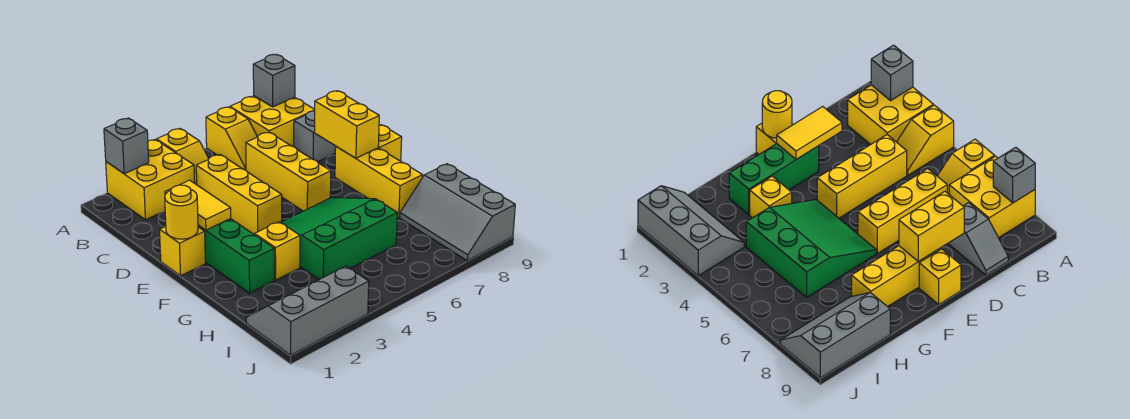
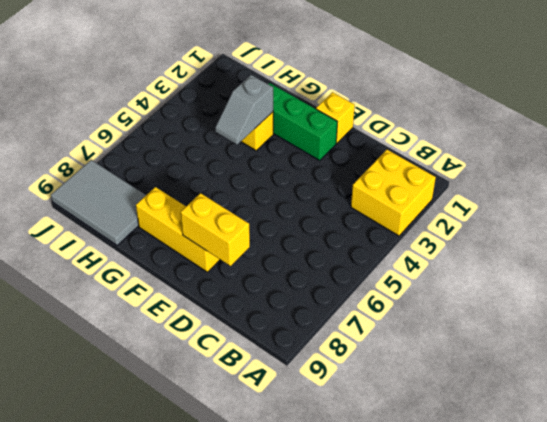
grey 1x2 slope [215,75,273,145] -> grey 1x2 slope moved to [294,111,336,162]
grey 2x3 tile [51,160,146,245] -> grey 2x3 slope [400,164,515,261]
none -> yellow 1x2 slope [157,129,209,185]
none -> yellow 1x2 slope [206,107,257,170]
none -> yellow 2x2 brick [230,96,315,147]

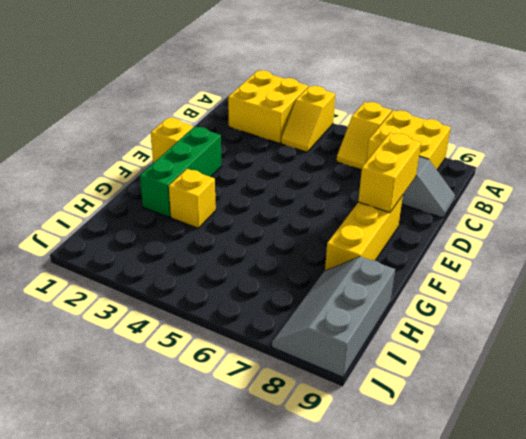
none -> yellow 1x3 brick [196,155,282,235]
none -> yellow 1x3 brick [246,132,331,211]
none -> yellow 1x1 brick [378,125,402,161]

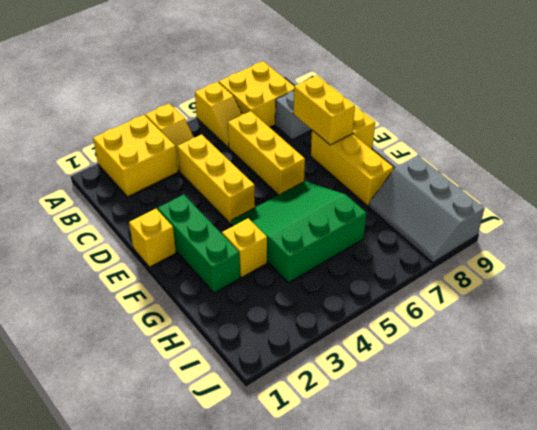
none -> grey 2x3 slope [246,266,369,355]
none -> grey 1x1 brick [104,118,149,174]
none -> grey 1x1 brick [253,54,295,107]

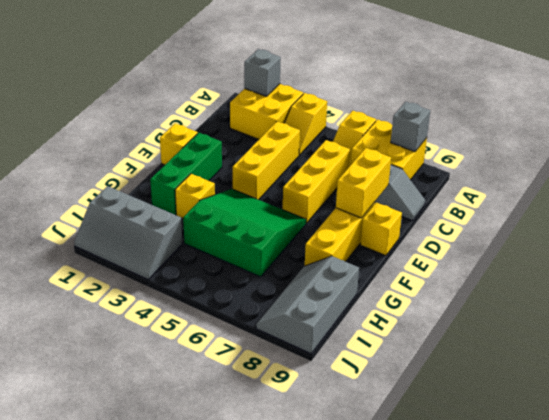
grey 2x3 slope [74,186,182,279] -> grey 2x3 slope turned to [246,266,369,355]
none -> yellow 1x2 tile [165,180,231,230]
none -> yellow 1x1 round brick [165,185,198,239]

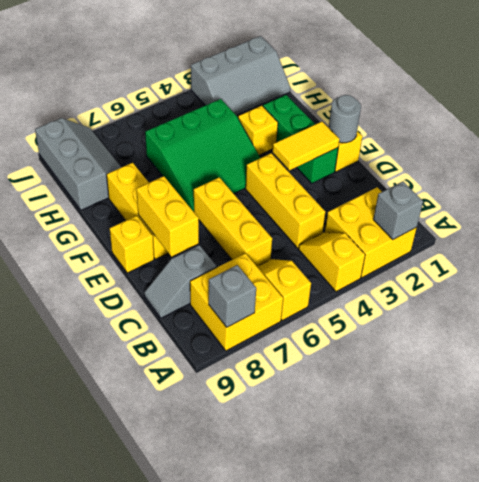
grey 1x1 round brick [329,95,361,143] -> yellow 1x1 round brick [165,185,198,239]
yellow 1x2 tile [273,122,340,170] -> yellow 1x2 tile turned to [165,180,231,230]

